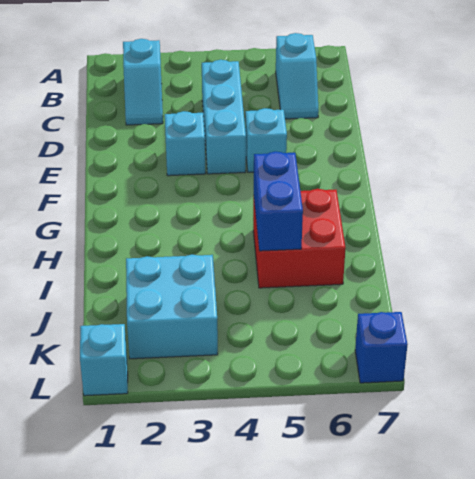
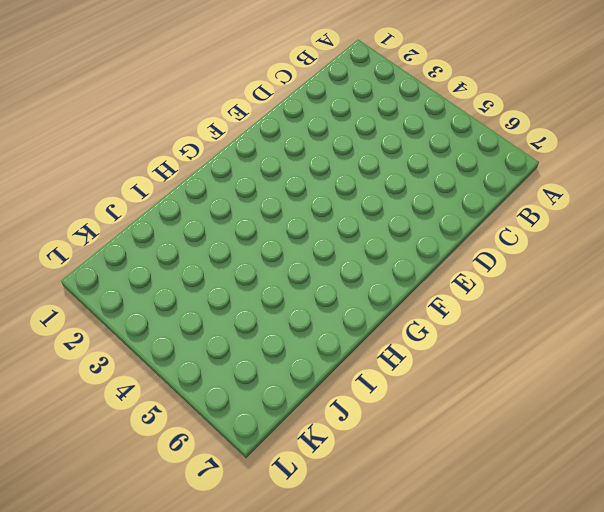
none -> cyan 1x2 slope [123,39,163,125]
none -> cyan 1x2 slope [276,33,319,119]

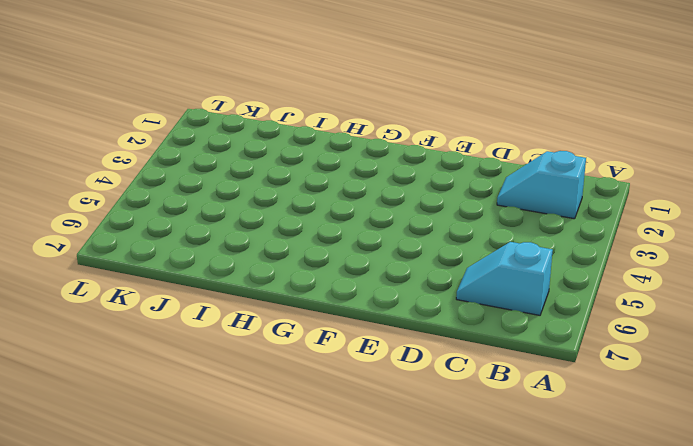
none -> cyan 1x3 brick [202,60,246,174]
none -> cyan 1x1 brick [165,111,206,176]

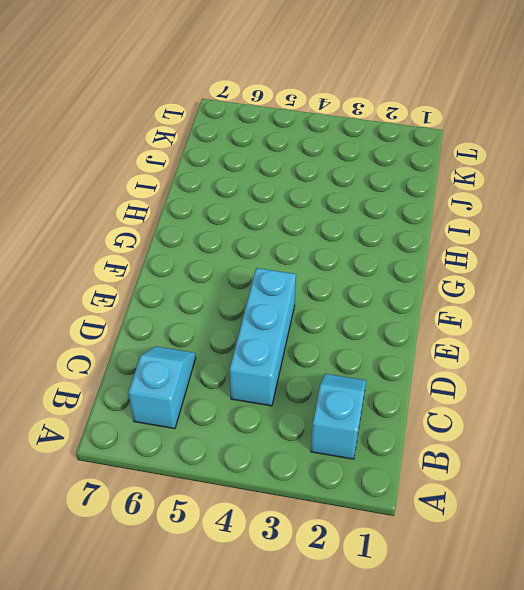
none -> cyan 1x1 brick [165,111,206,176]
none -> cyan 1x1 brick [245,108,287,172]

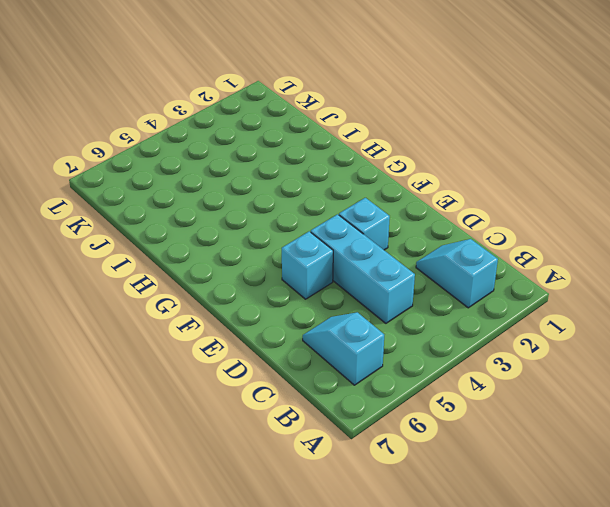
none -> red 2x2 brick [253,189,345,288]
none -> cyan 2x2 brick [126,255,218,359]

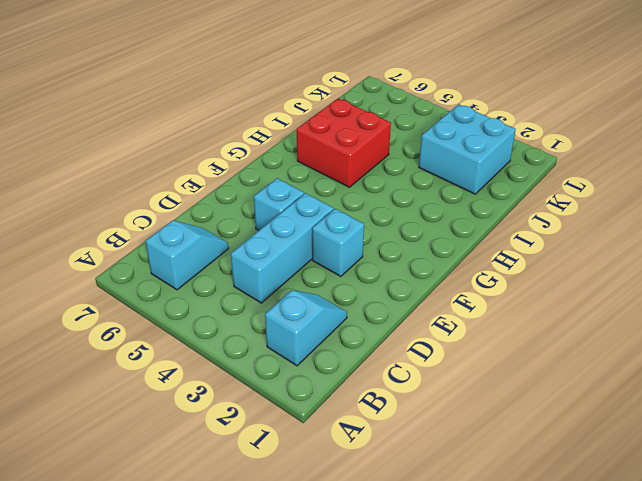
none -> cyan 1x1 brick [80,324,128,396]
none -> blue 1x1 brick [355,312,408,383]

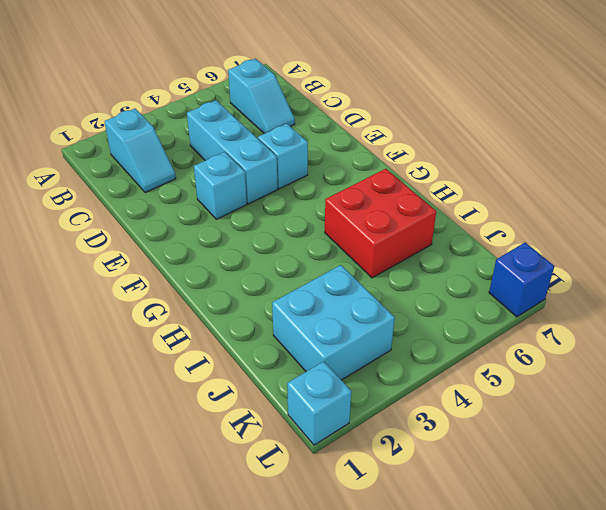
none -> blue 1x2 brick [254,151,303,251]

